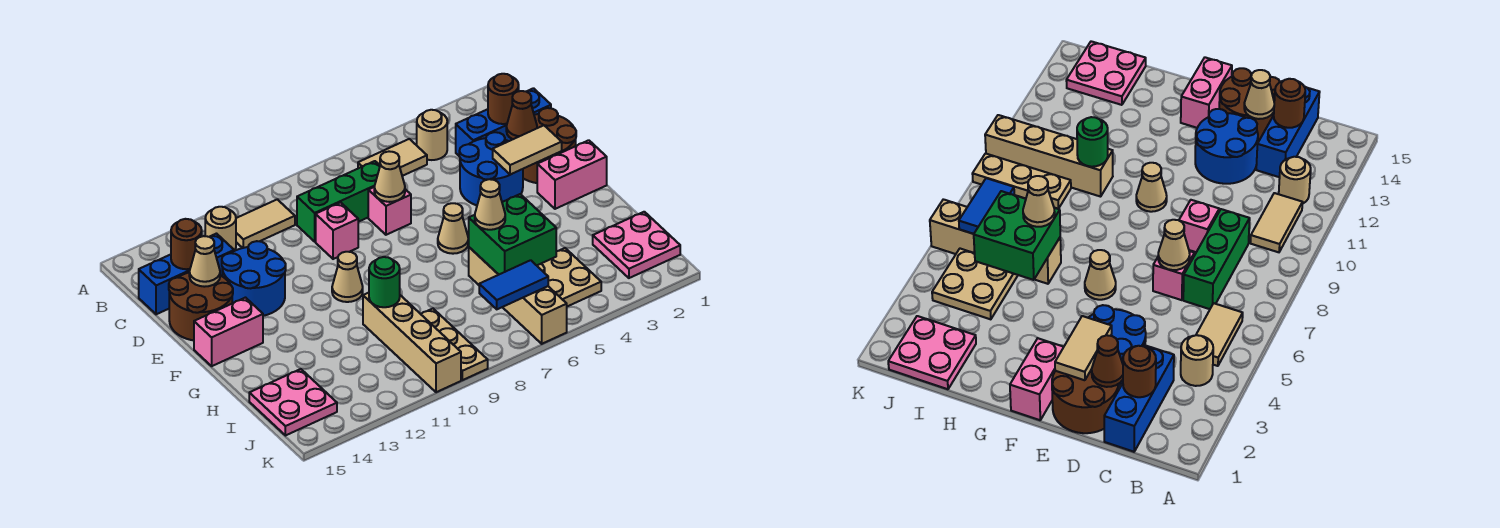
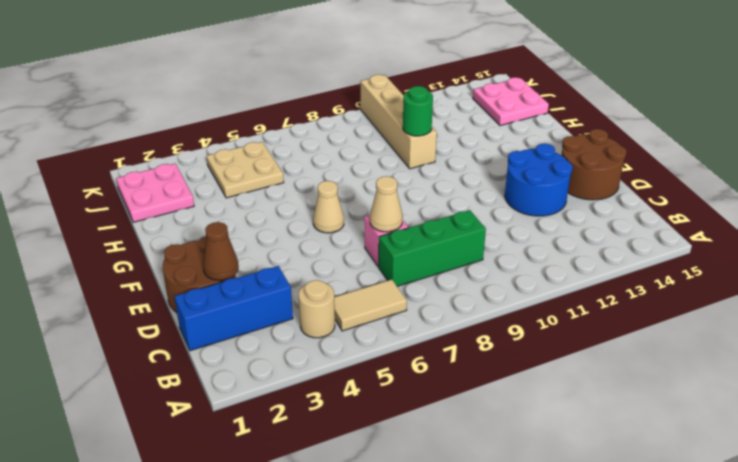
none -> tan 1x2 tile [236,199,295,248]
none -> tan 1x1 round brick [205,207,236,251]
none -> blue 1x3 brick [139,234,234,314]
none -> blue 2x2 round brick [459,132,523,205]

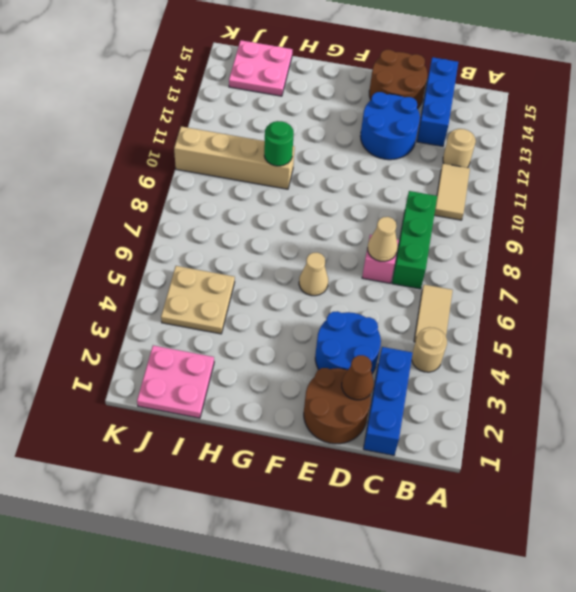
none -> pink 1x1 brick [316,202,358,259]
none -> pink 1x2 brick [537,140,607,209]
none -> tan 1x1 cone [332,252,363,302]
none -> pink 1x2 brick [194,298,263,366]

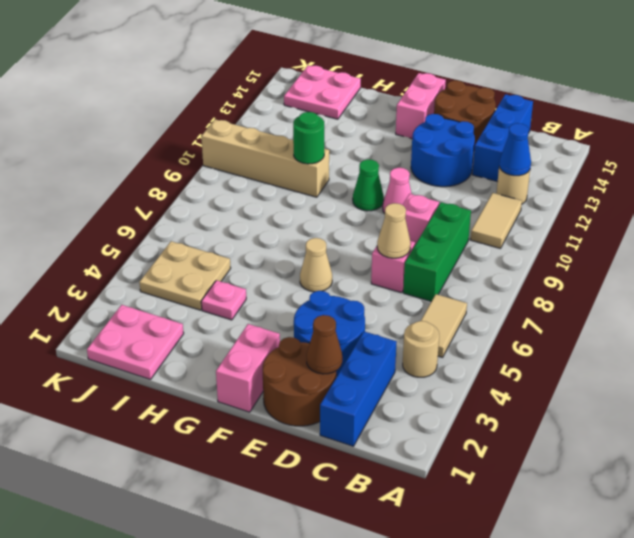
blue 1x1 cone [499,123,531,176] -> none
pink 1x1 cone [383,168,411,213] -> none
green 1x1 cone [353,159,384,211] -> tan 1x1 cone [332,252,363,302]
pink 1x1 plate [201,280,246,320] -> none
none -> tan 1x4 brick [469,247,567,344]
none -> tan 1x3 plate [421,309,488,380]
none -> brown 1x1 round brick [488,74,519,124]
none -> brown 1x1 round brick [171,219,202,269]

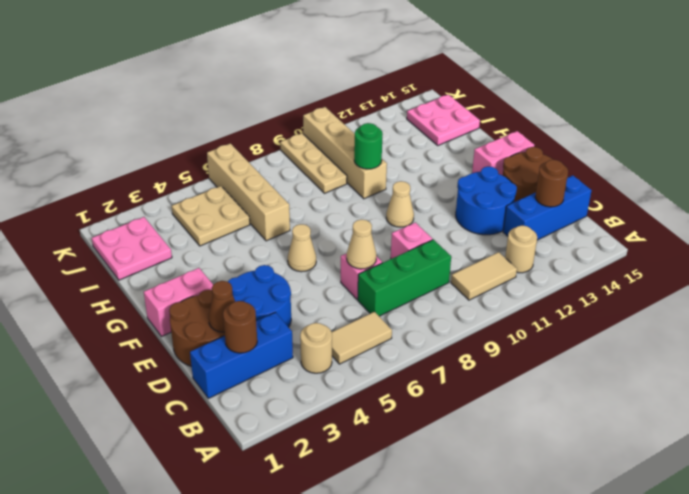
none -> tan 1x1 cone [189,236,220,287]
none -> tan 1x2 tile [493,125,562,175]
none -> green 2x2 brick [469,194,556,275]
none -> blue 1x2 tile [479,260,548,309]

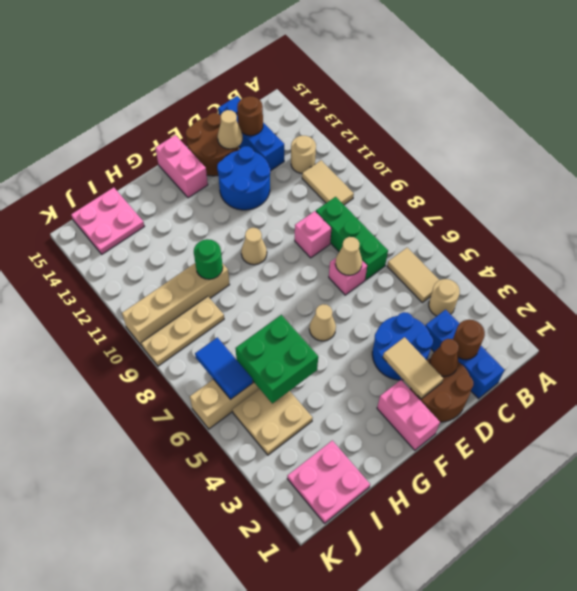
none -> tan 1x1 cone [475,179,505,230]

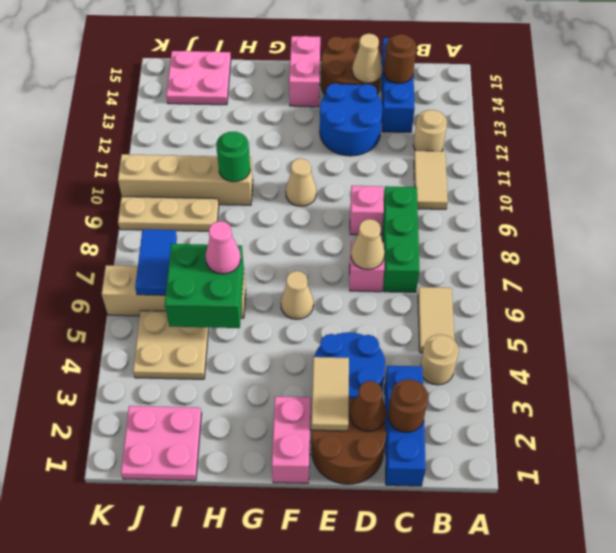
pink 1x1 cone [206,221,241,274] -> tan 1x1 cone [475,179,505,230]

